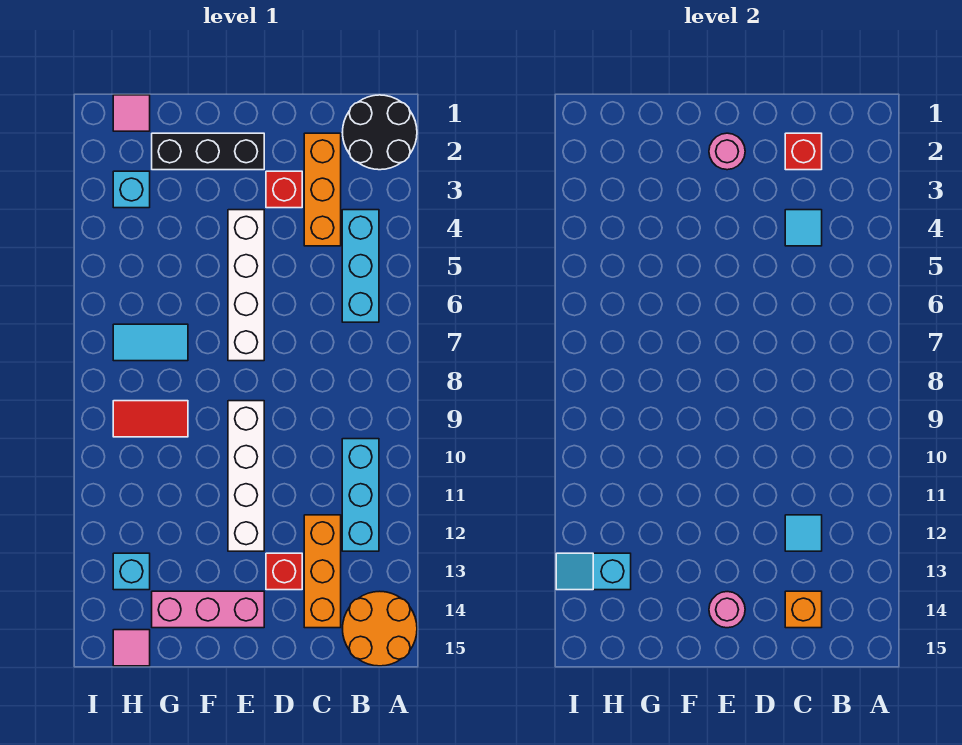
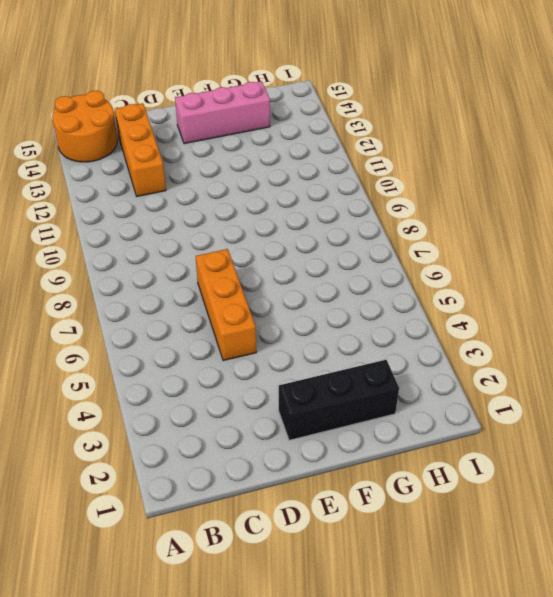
orange 1x3 brick [196,249,256,361] -> orange 1x3 brick moved to [304,133,341,246]
none -> black 2x2 round brick [342,95,417,170]
none -> cyan 1x3 brick [342,210,379,322]
none -> cyan 1x3 brick [342,439,379,551]

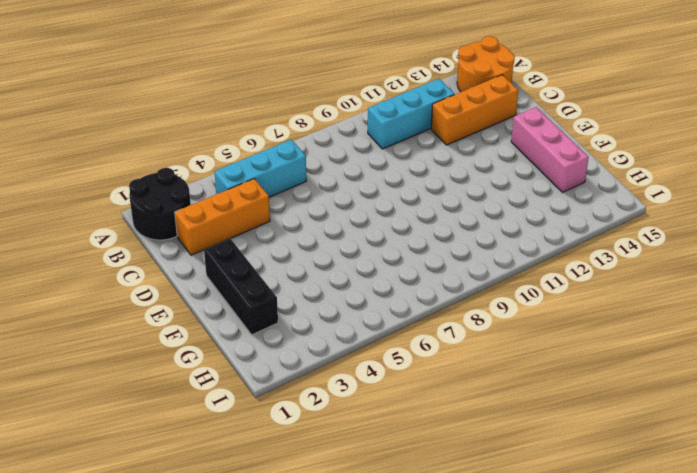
none -> red 1x1 brick [266,171,302,208]
none -> red 1x1 brick [266,553,302,590]
none -> white 1x4 brick [228,210,264,361]

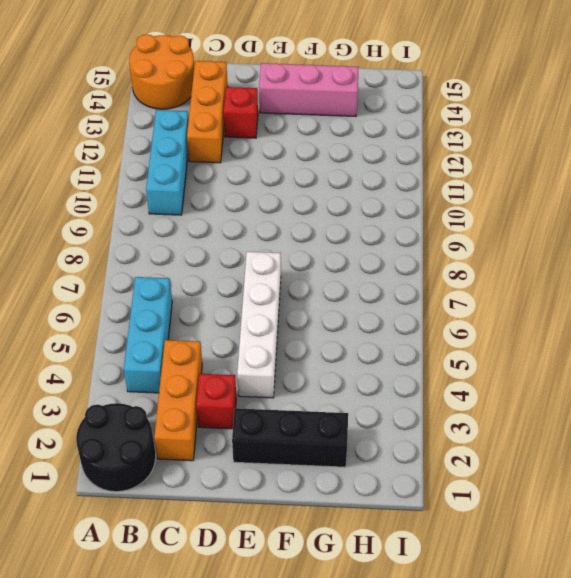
none -> white 1x4 brick [228,401,264,551]
none -> cyan 1x2 tile [113,324,188,361]
none -> red 1x2 tile [113,401,188,437]

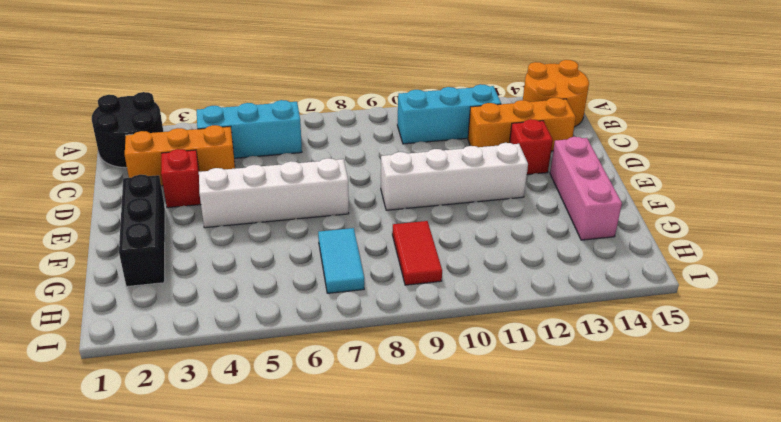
none -> pink 1x1 tile [113,95,150,131]
none -> cyan 1x1 brick [113,171,150,208]
none -> cyan 1x1 brick [113,553,150,590]

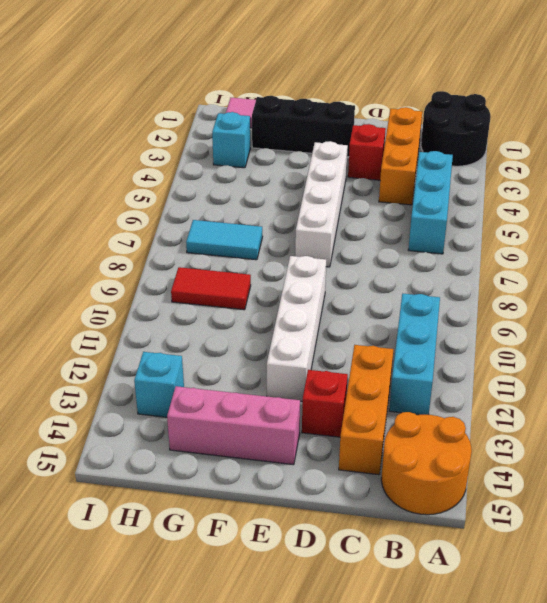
none -> pink 1x1 tile [113,630,150,666]
none -> red 1x1 brick [785,133,822,170]
none -> cyan 1x1 tile [785,210,822,246]

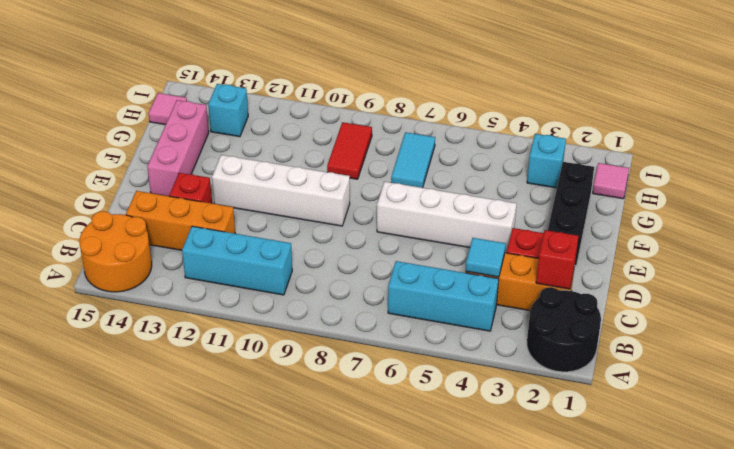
none -> cyan 1x1 tile [785,515,822,551]
none -> orange 1x1 brick [785,591,822,628]
none -> pink 1x1 round brick [709,133,745,170]

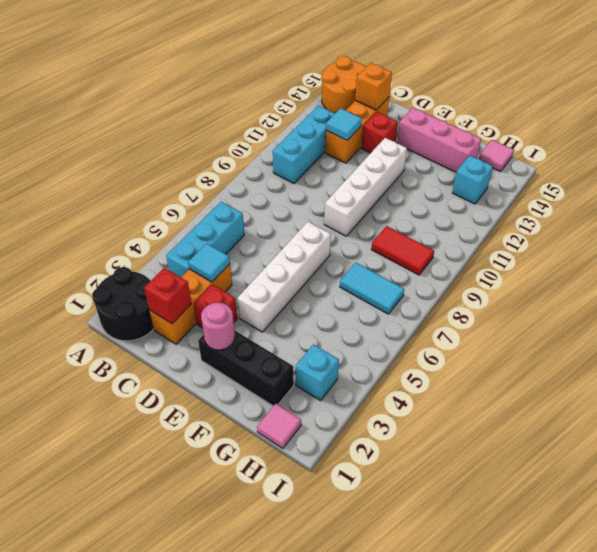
none -> pink 1x1 round brick [709,592,745,628]
none -> cyan 1x2 slope [556,553,631,590]

